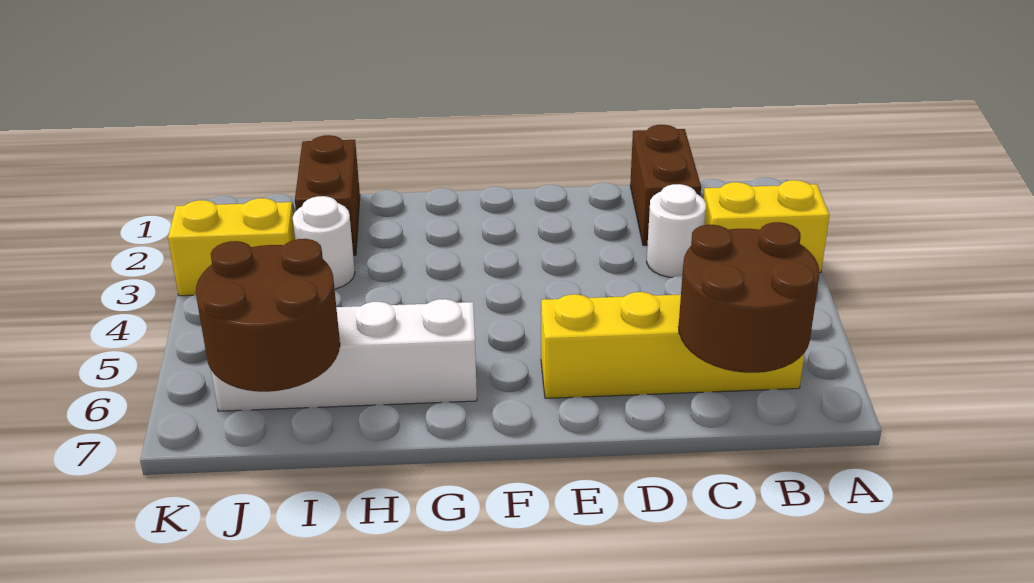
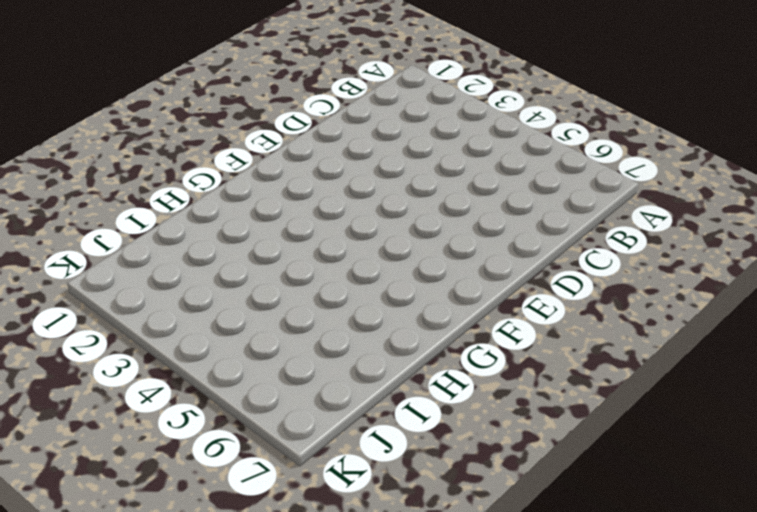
none -> yellow 1x2 brick [704,180,829,273]
none -> yellow 1x4 brick [541,292,805,398]

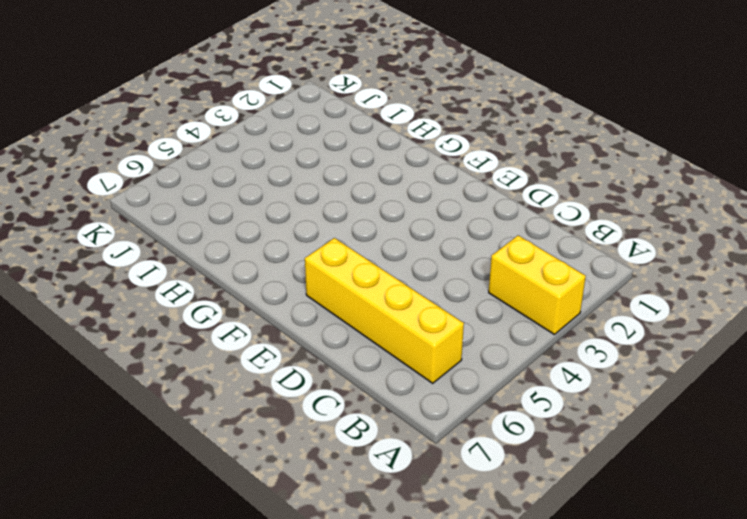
none -> brown 1x2 brick [630,125,701,245]
none -> white 1x1 round brick [647,184,706,277]

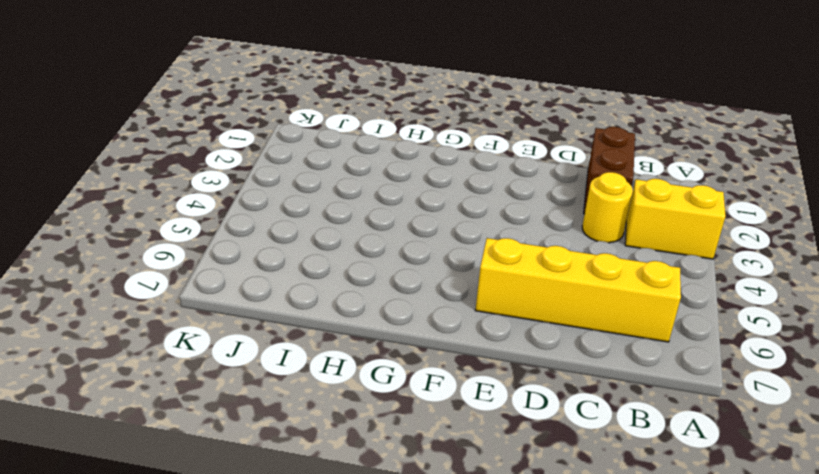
yellow 1x1 round brick [582,172,633,243] -> white 1x1 round brick [647,184,706,277]
none -> white 1x4 brick [211,299,477,411]
none -> brown 1x2 brick [295,135,360,256]

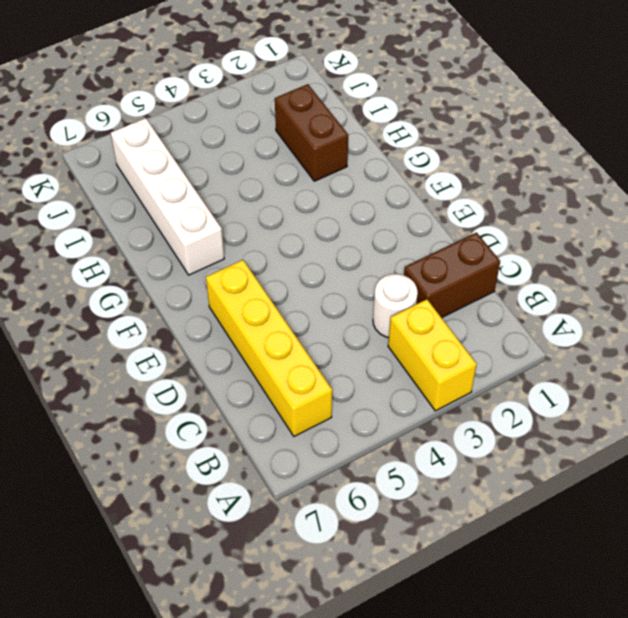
brown 1x2 brick [275,84,348,181] -> brown 1x2 brick turned to [295,135,360,256]
none -> white 1x1 round brick [293,196,355,289]
none -> yellow 1x2 brick [168,198,295,296]

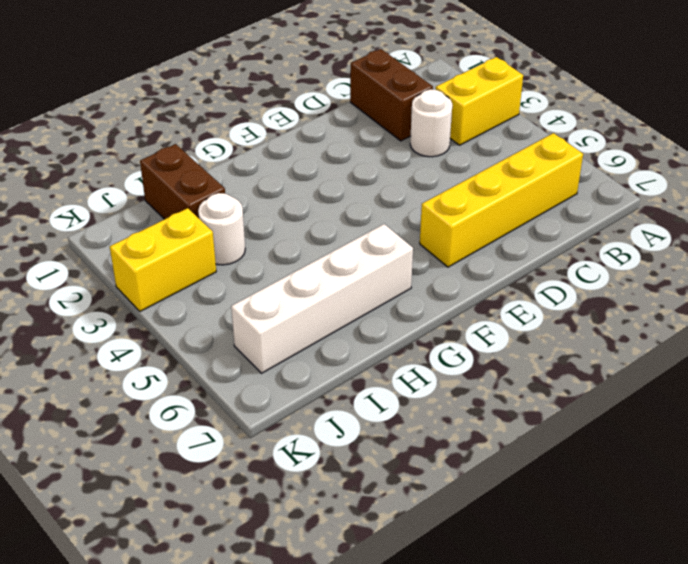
none -> brown 2x2 round brick [679,222,819,373]
none -> brown 2x2 round brick [196,239,340,392]

